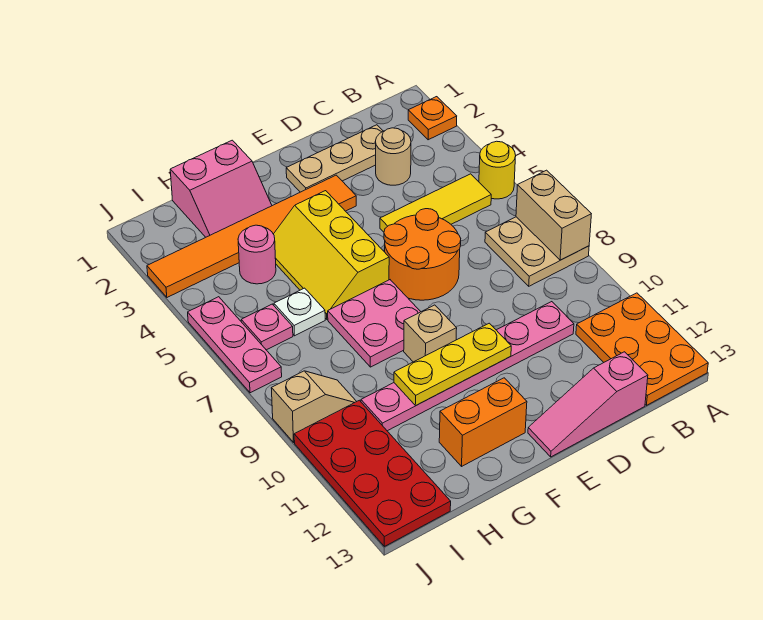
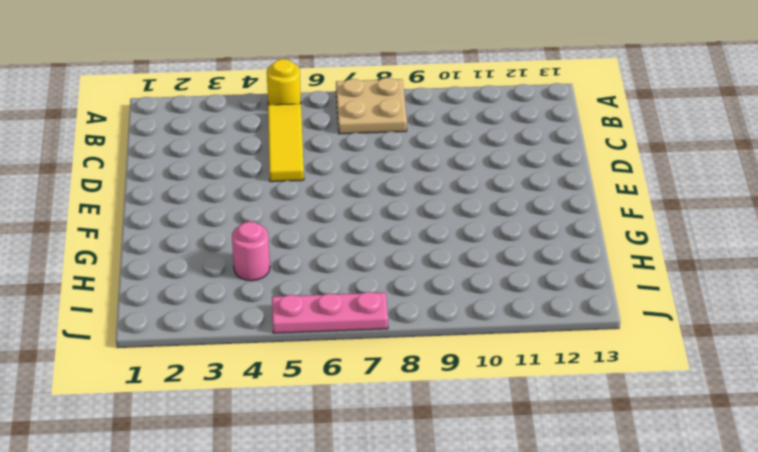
none -> orange 1x1 plate [408,97,457,140]
none -> orange 2x3 plate [576,293,708,405]
none -> tan 1x3 plate [286,125,383,192]

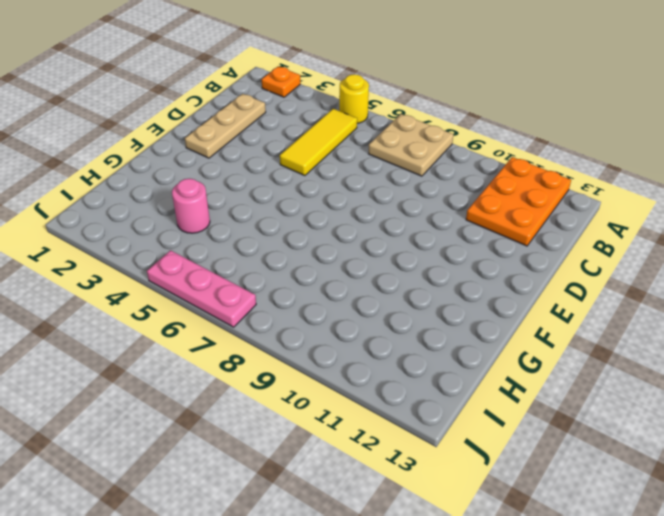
orange 2x3 plate [466,157,571,246] -> orange 2x3 plate turned to [576,293,708,405]
none -> tan 1x1 round brick [375,128,411,185]
none -> pink 1x6 plate [361,302,574,431]
none -> pink 1x3 slope [528,352,648,457]

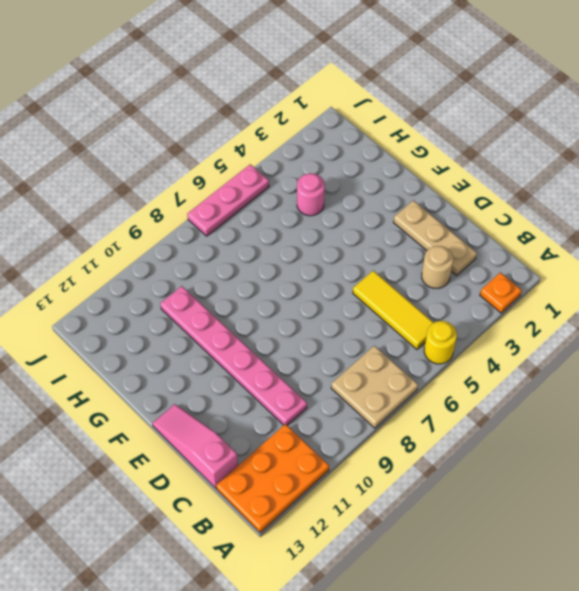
none -> orange 2x2 round brick [384,209,461,300]
none -> orange 1x6 tile [147,175,356,297]
none -> yellow 2x3 slope [274,191,389,319]

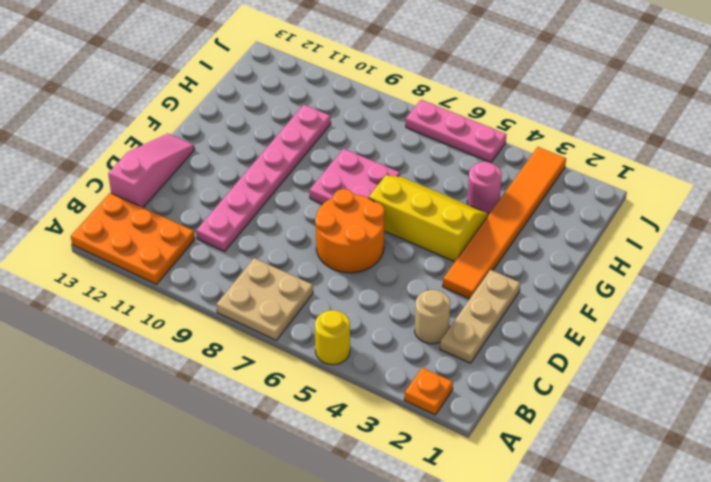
none -> yellow 1x3 tile [380,174,491,232]
none -> tan 1x1 brick [404,305,457,362]
none -> orange 1x2 brick [439,378,527,466]

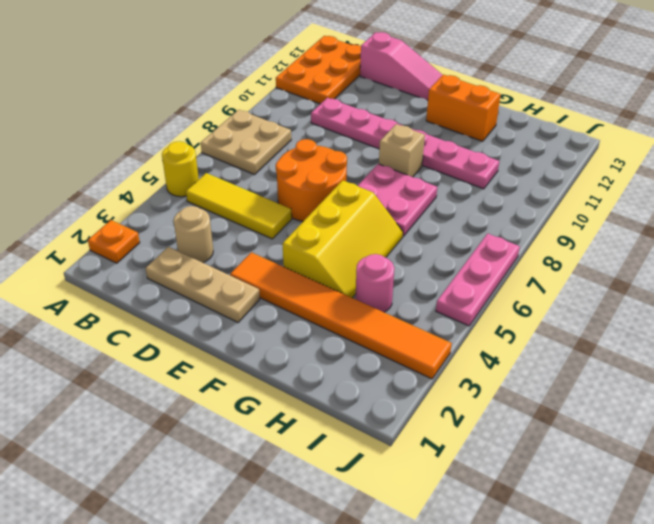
none -> pink 2x2 slope [170,140,272,237]
none -> white 1x1 plate [274,288,325,336]
none -> pink 1x1 plate [241,304,293,350]

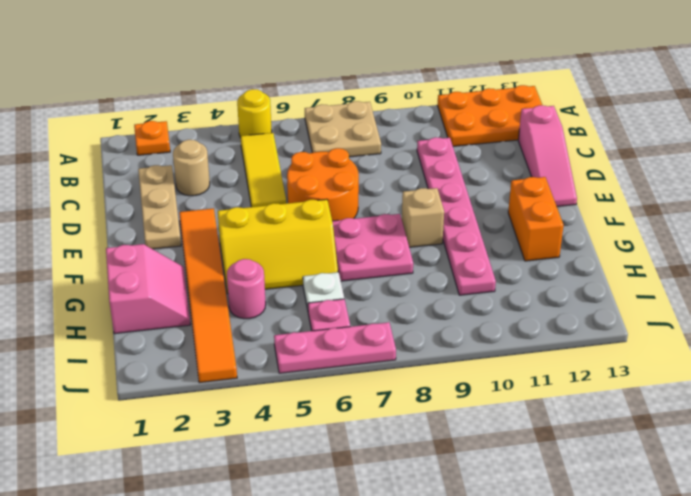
none -> tan 1x2 slope [271,371,357,442]
none -> red 2x4 plate [294,400,451,546]
none -> tan 1x2 brick [516,170,591,260]

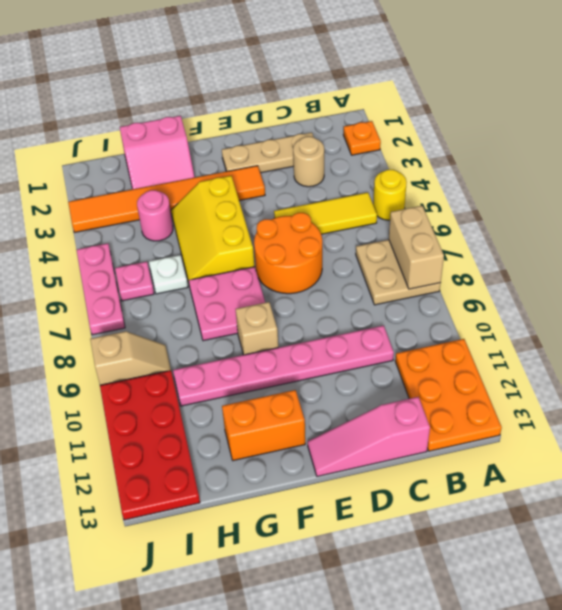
none -> yellow 1x3 plate [394,323,511,406]

